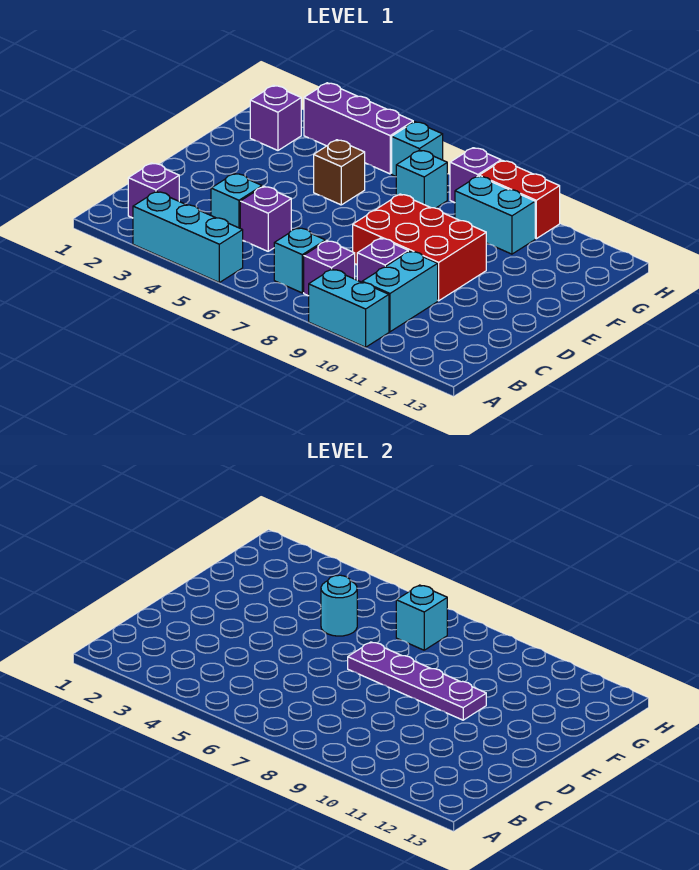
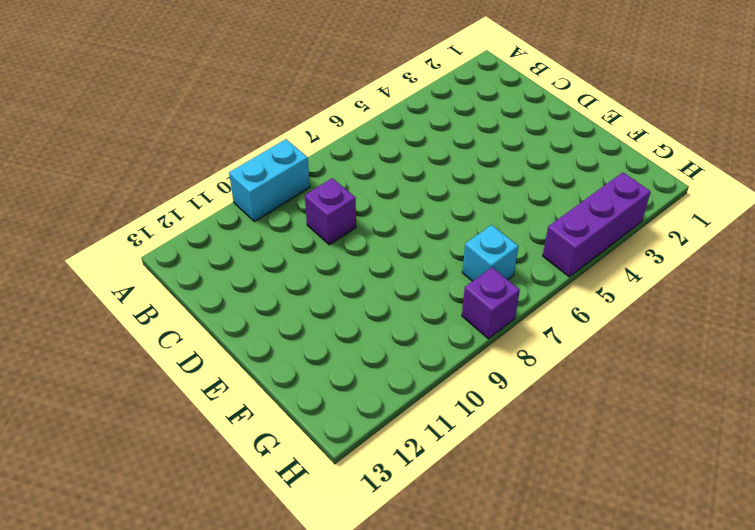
none -> cyan 1x3 brick [133,191,243,282]
none -> purple 1x1 brick [128,163,179,218]
none -> cyan 1x1 brick [274,228,326,293]

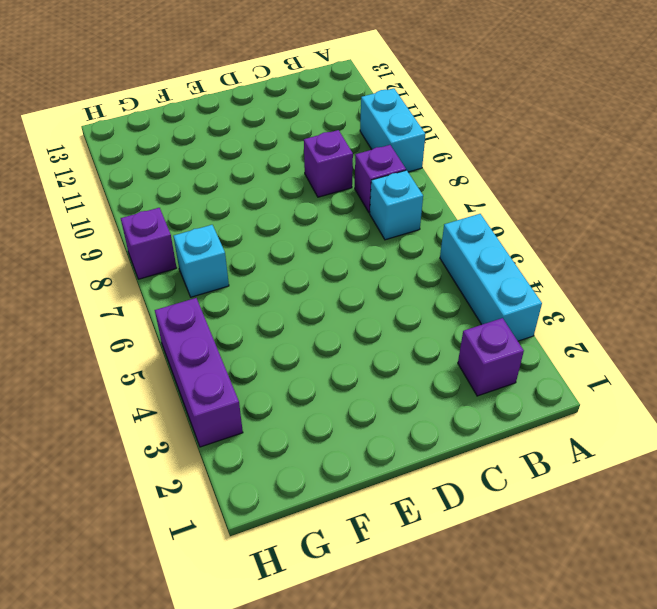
none -> cyan 1x2 brick [362,251,438,332]
none -> cyan 1x1 brick [211,173,262,228]
none -> purple 1x1 brick [240,186,291,251]

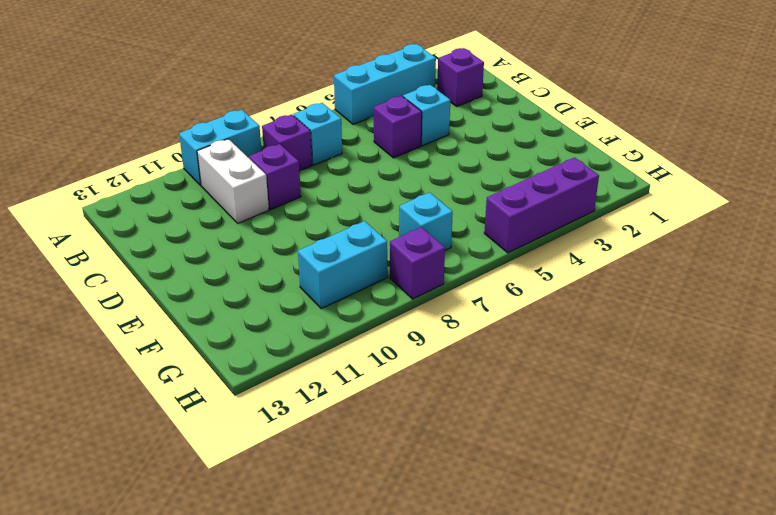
white 1x2 brick [197,139,269,223] -> cyan 1x2 brick [362,251,438,332]
none -> red 2x3 brick [353,194,486,301]
none -> brown 1x1 brick [314,140,365,205]
none -> purple 1x1 brick [250,85,301,150]

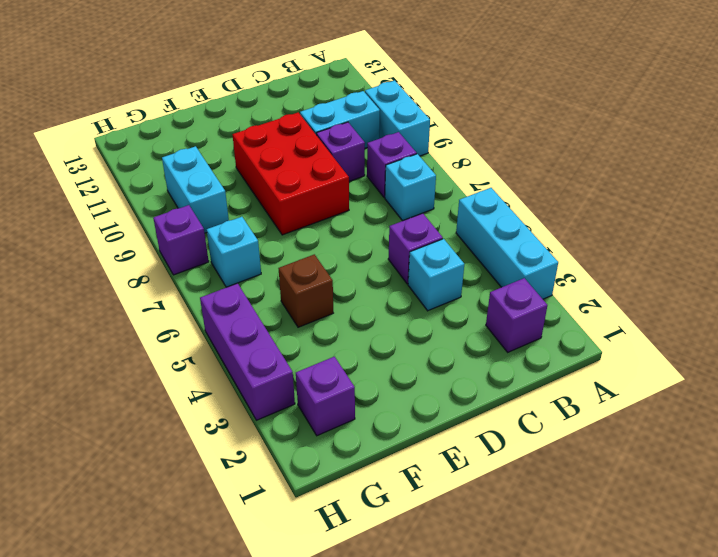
none -> cyan 1x1 brick [392,122,443,177]
none -> red 1x2 brick [479,161,560,239]
none -> purple 1x4 plate [348,642,486,720]

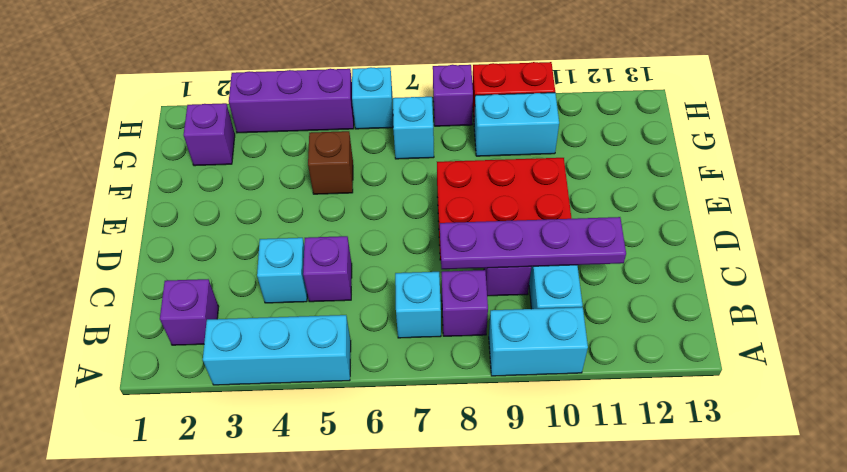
purple 1x4 plate [440,217,626,269] -> purple 1x4 plate moved to [348,642,486,720]
none -> cyan 1x1 round brick [321,575,357,636]
none -> cyan 1x1 brick [396,585,447,650]

